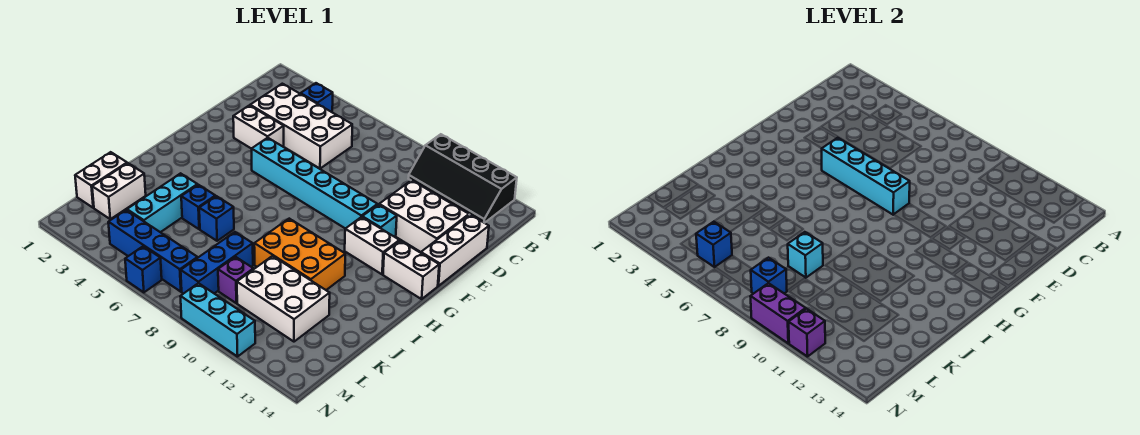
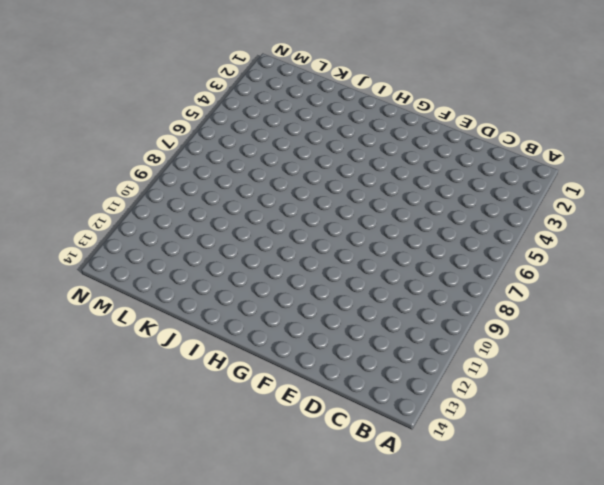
none -> black 2x4 slope [409,134,517,223]
none -> blue 1x1 brick [301,83,333,112]
none -> white 2x4 brick [250,84,352,169]

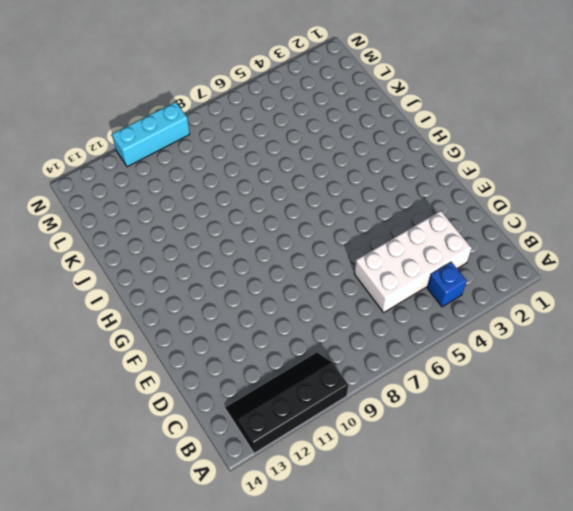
none -> white 2x3 brick [379,180,469,252]
none -> white 1x3 brick [421,215,489,286]
none -> white 1x2 brick [233,105,284,149]

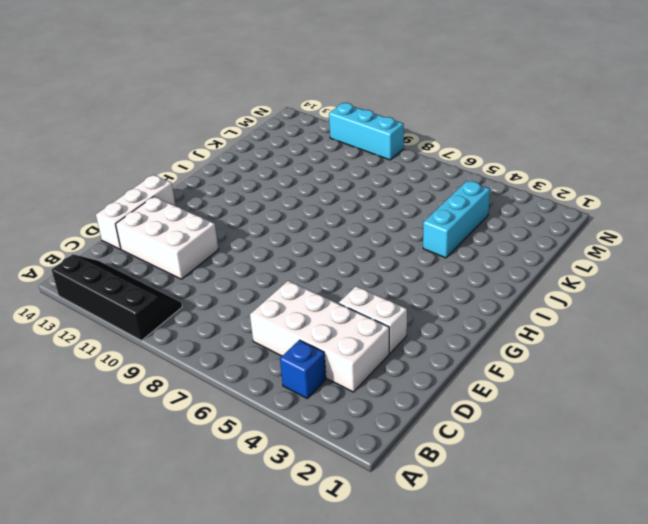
none -> cyan 1x6 brick [252,138,378,229]
none -> cyan 1x1 brick [362,205,397,237]
none -> white 1x2 brick [345,217,399,274]

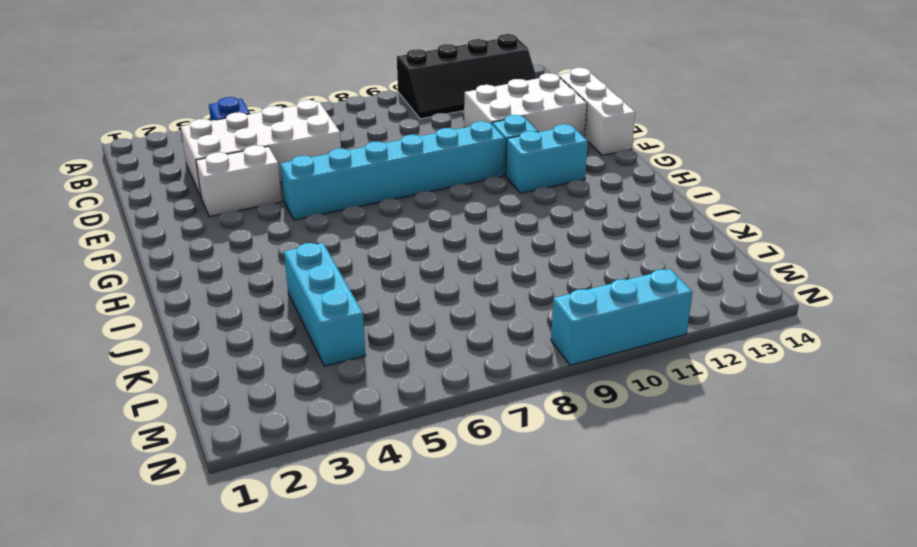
cyan 1x2 brick [506,124,588,193] -> white 1x2 brick [345,217,399,274]
none -> white 1x2 brick [383,241,439,299]
none -> orange 2x3 brick [254,219,345,290]
none -> blue 1x1 brick [181,185,215,229]

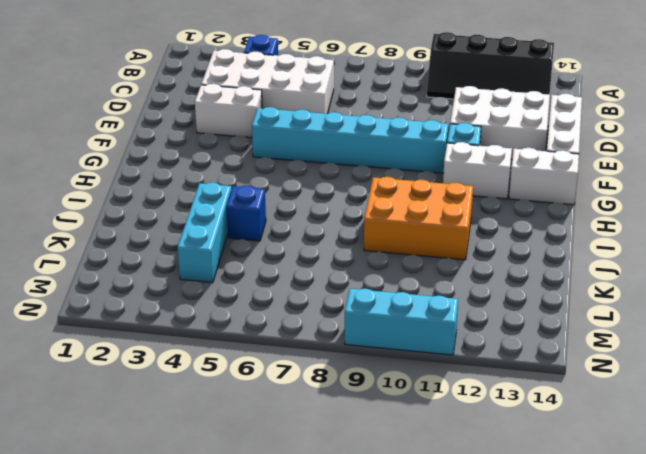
none -> blue 1x1 brick [199,196,234,241]
none -> white 1x2 brick [75,152,127,208]
none -> white 1x2 brick [92,163,146,219]

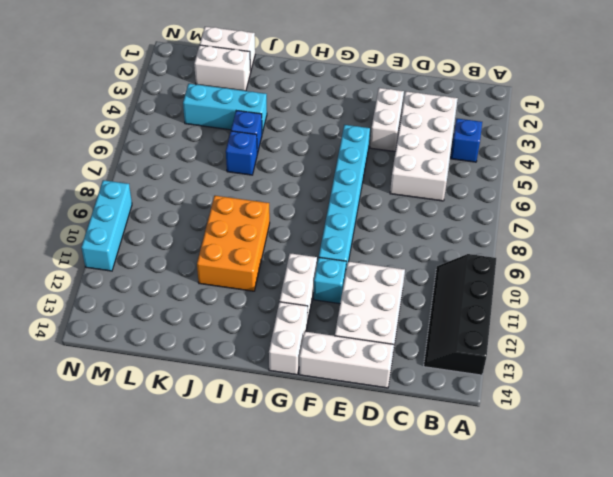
none -> blue 1x3 brick [181,232,253,294]
none -> white 2x3 brick [237,256,330,342]
none -> purple 1x1 brick [218,257,253,303]

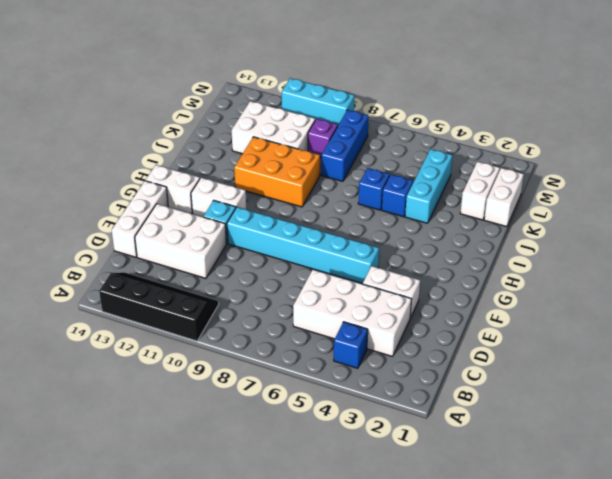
none -> blue 1x4 brick [108,210,198,292]
none -> blue 1x1 brick [125,246,162,292]
none -> cyan 1x4 brick [822,138,910,215]

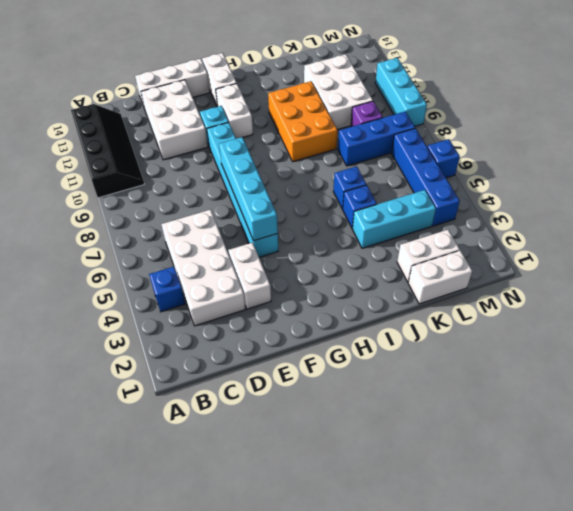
none -> cyan 1x1 brick [788,232,823,278]
none -> blue 1x1 brick [696,222,732,267]
none -> blue 1x1 brick [751,258,787,294]

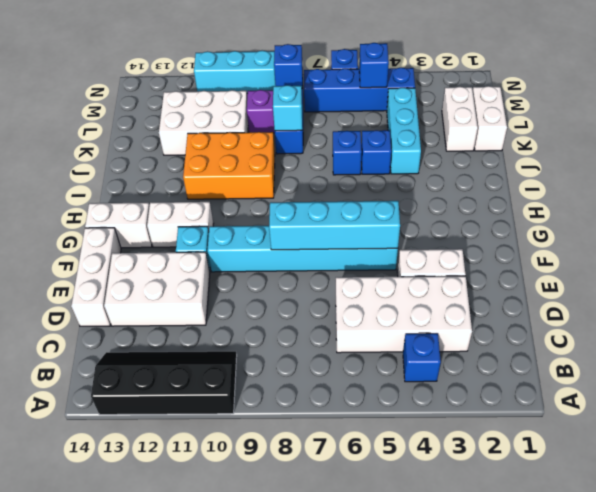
none -> purple 1x2 brick [750,283,806,343]
none -> purple 1x1 brick [789,309,825,357]

